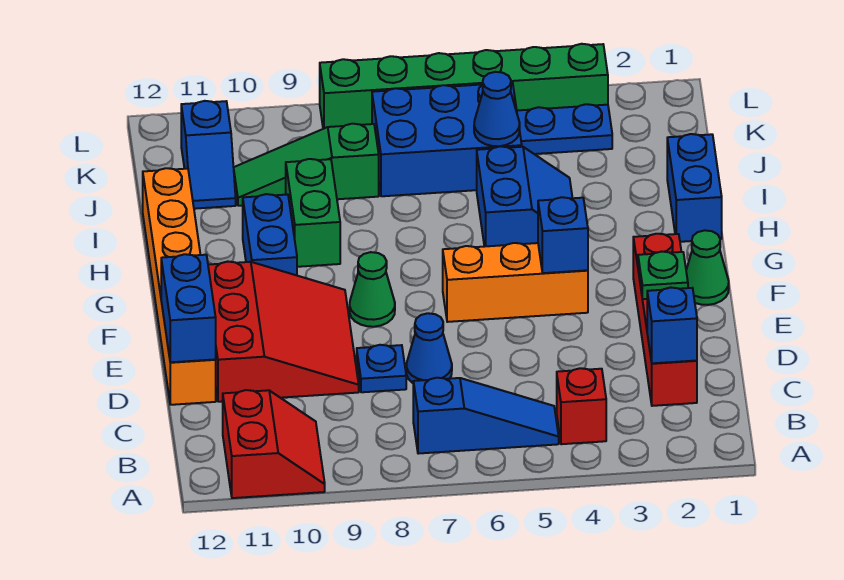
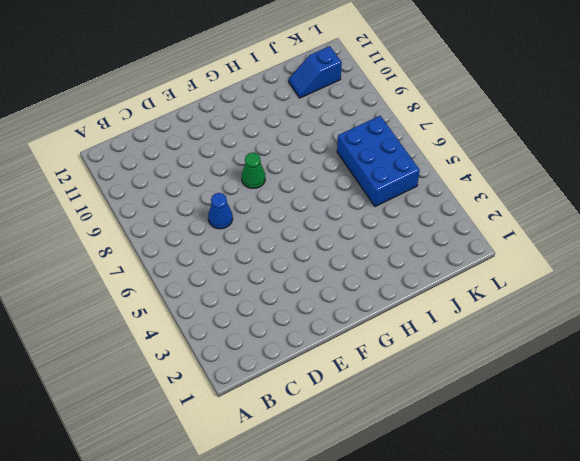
none -> red 2x2 slope [223,390,325,498]
none -> red 1x1 brick [557,368,606,444]
none -> blue 1x3 slope [413,378,559,454]

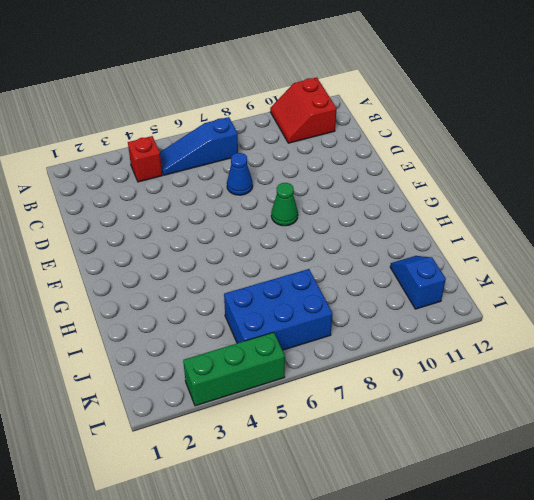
green 1x3 brick [183,332,285,406] -> green 1x6 brick [320,44,608,129]
none -> red 1x4 brick [633,234,697,406]
none -> blue 1x1 plate [357,345,406,392]
none -> red 3x3 slope [208,262,359,402]

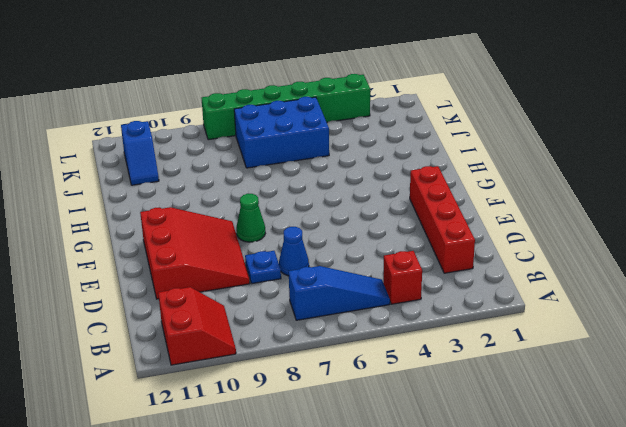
none -> orange 1x6 brick [143,168,216,405]
none -> green 1x1 cone [686,230,729,305]
none -> orange 1x3 brick [443,243,588,322]

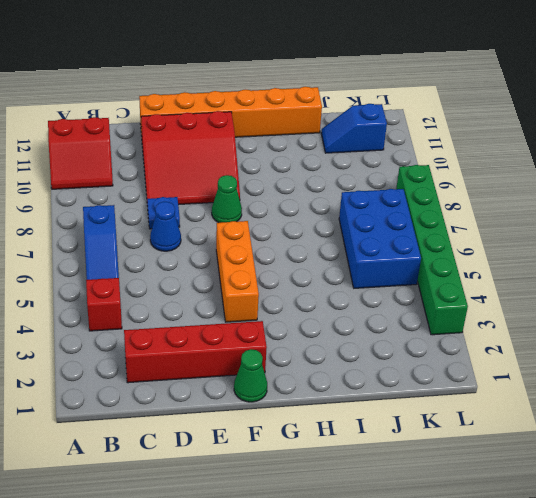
none -> blue 1x2 brick [243,194,297,275]
none -> blue 1x2 brick [667,134,722,242]
none -> blue 2x2 slope [477,146,572,247]

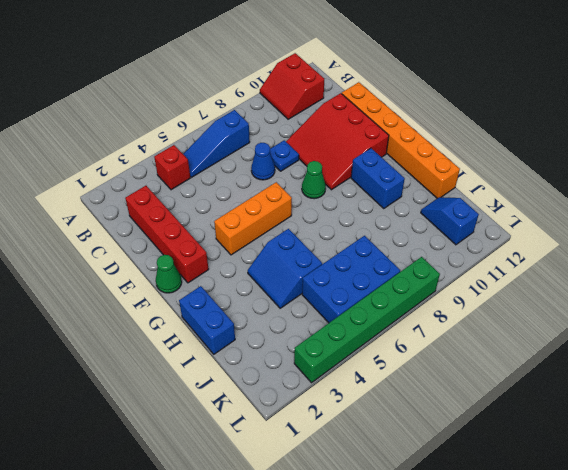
none -> green 1x2 brick [286,159,340,267]
none -> green 1x3 slope [234,124,379,206]
none -> blue 1x2 plate [517,104,612,154]

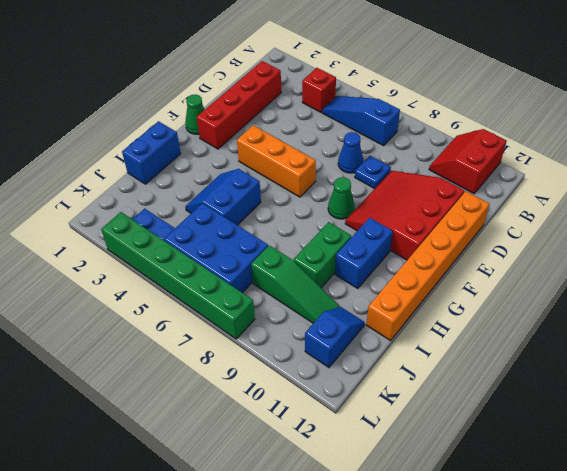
none -> blue 1x1 brick [647,288,697,363]
none -> blue 1x2 brick [161,254,216,362]
none -> green 1x1 plate [638,252,688,299]

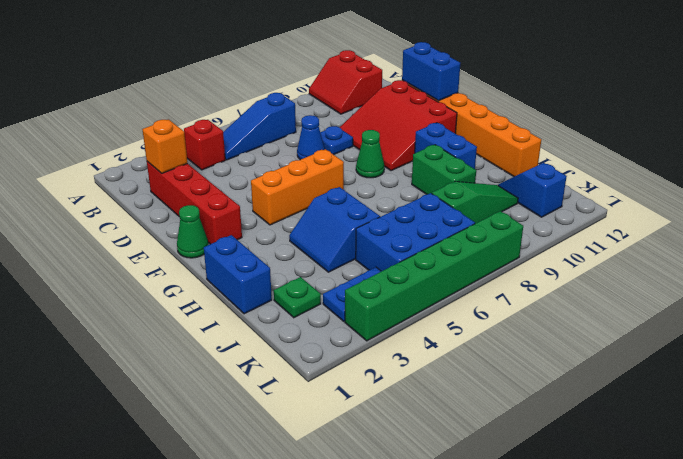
orange 1x1 brick [142,120,188,173] -> blue 1x1 brick [647,288,697,363]
green 1x1 plate [274,277,321,318] -> green 1x1 plate moved to [638,252,688,299]
none -> blue 1x1 brick [538,197,588,273]
none -> blue 1x1 cone [474,72,520,146]

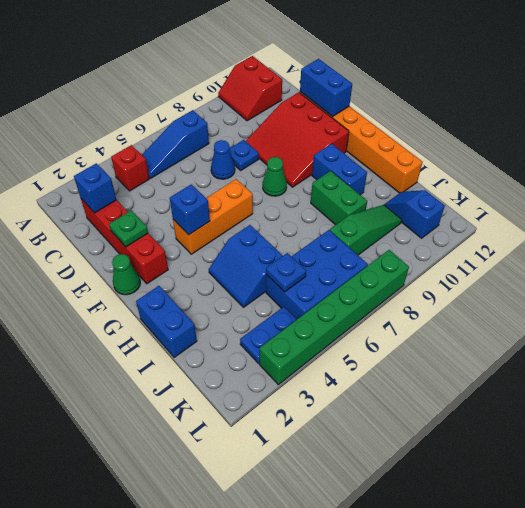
blue 1x1 plate [266,253,306,292] -> blue 1x1 cone [474,72,520,146]

